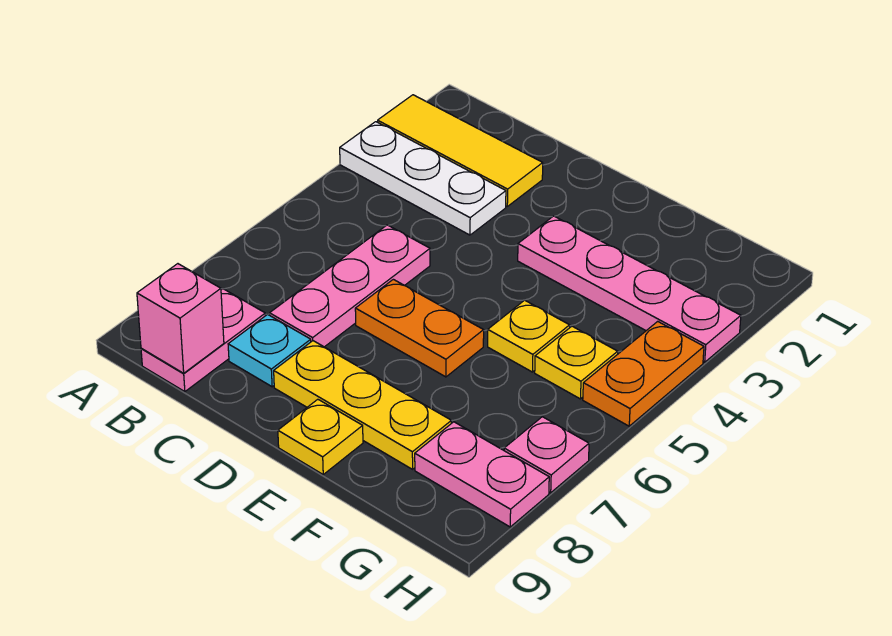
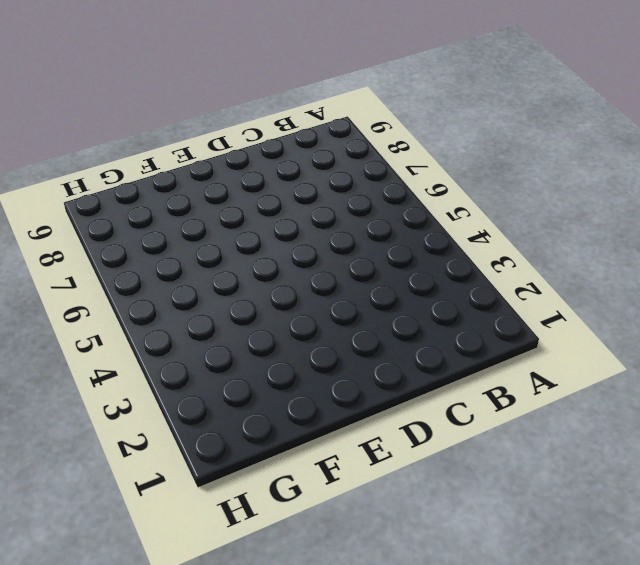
none -> yellow 1x3 tile [378,95,543,206]
none -> white 1x3 plate [340,122,506,235]
none -> pink 1x2 plate [141,289,266,392]

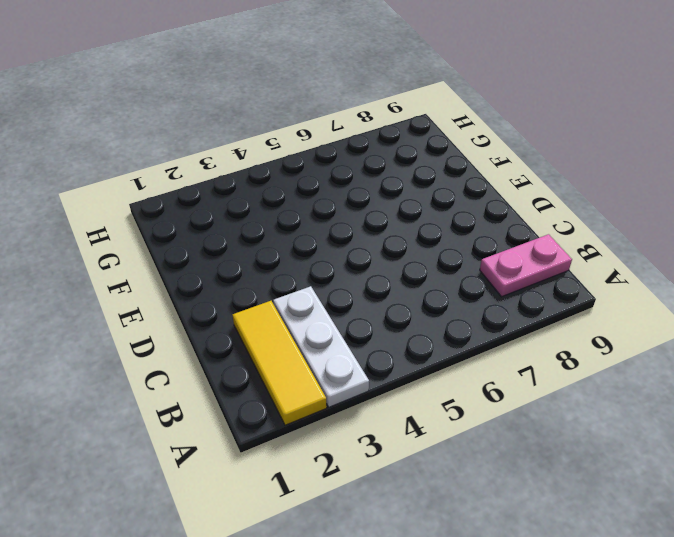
none -> pink 1x3 plate [270,225,430,347]
none -> cyan 1x1 plate [228,314,311,387]
none -> orange 1x2 plate [355,279,484,377]

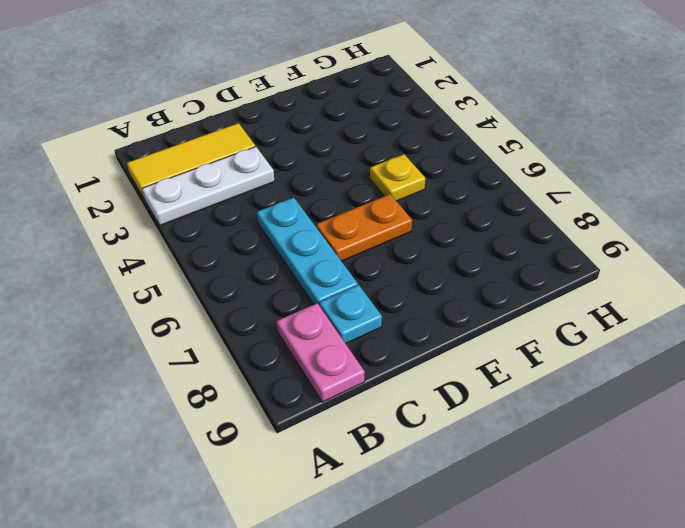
cyan 1x3 plate [257,197,358,305] -> pink 1x3 plate [270,225,430,347]
none -> yellow 1x3 plate [274,341,451,469]
none -> pink 1x4 plate [518,216,741,362]
none -> yellow 1x1 plate [278,399,363,474]

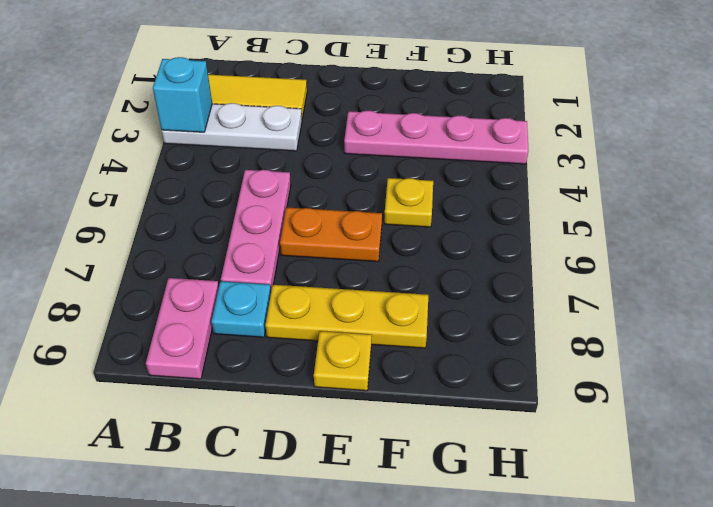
cyan 1x1 brick [153,57,212,132] -> none
none -> yellow 1x1 plate [535,326,618,399]
none -> pink 1x2 plate [415,422,549,527]
none -> orange 1x2 plate [583,321,704,426]

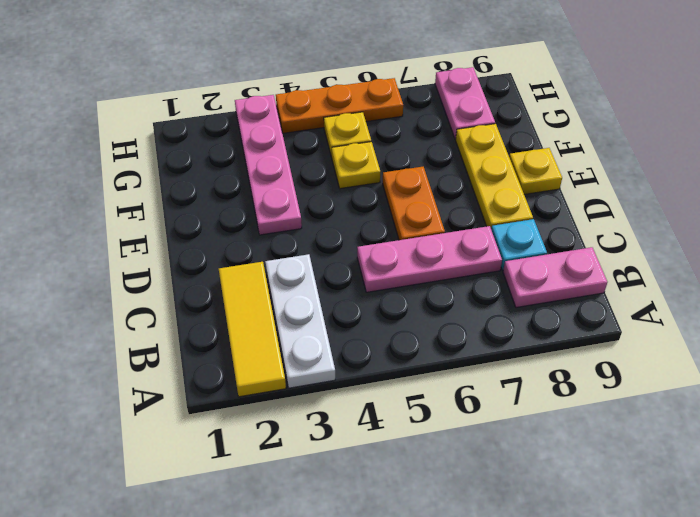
orange 1x3 plate [276,78,403,133] -> orange 1x2 plate [583,321,704,426]
none -> pink 1x1 plate [504,417,589,493]
none -> pink 1x1 brick [137,264,224,373]

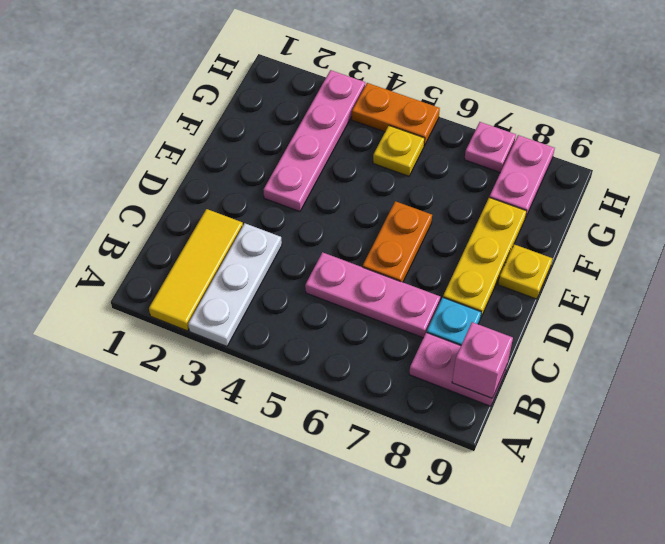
none -> yellow 1x1 plate [488,300,570,372]

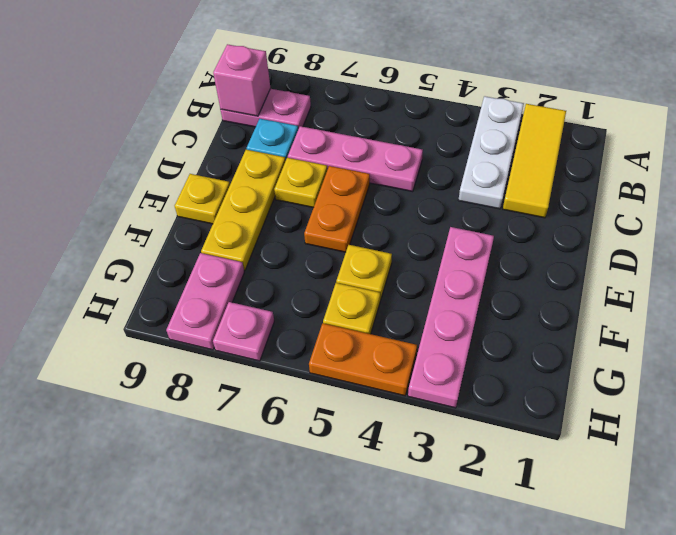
yellow 1x1 plate [274,158,327,208] -> none

